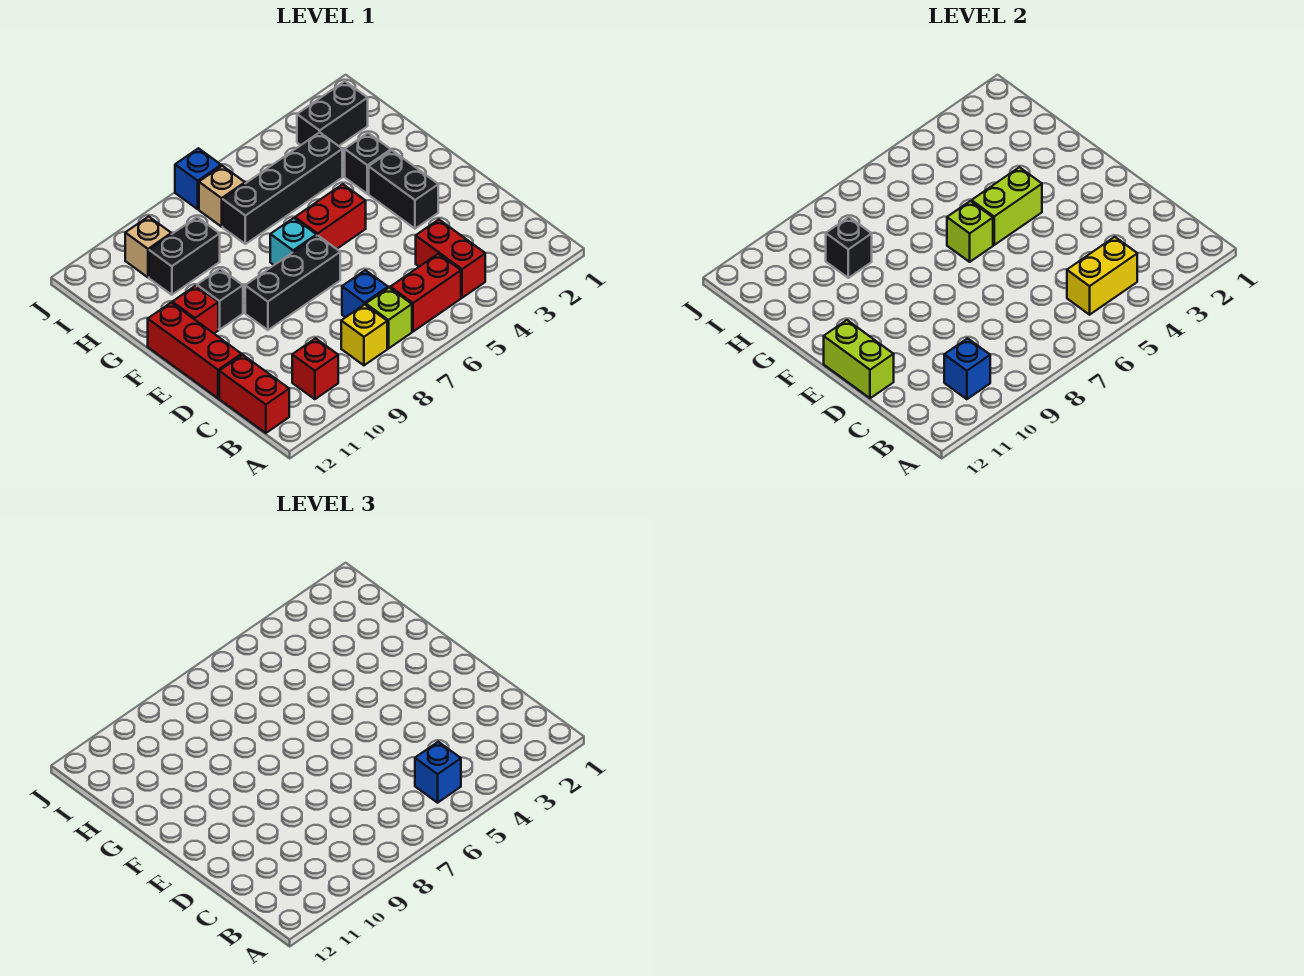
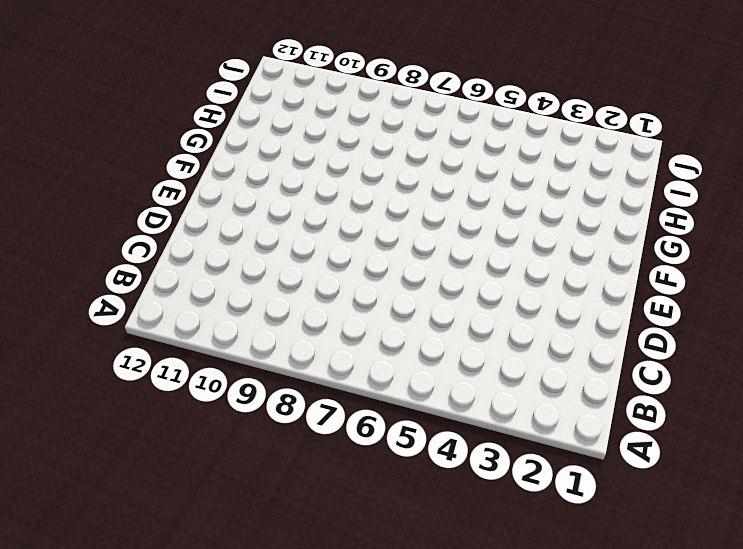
none -> red 1x2 brick [416,220,485,298]
none -> red 1x2 brick [390,254,461,332]
none -> lime 1x1 brick [366,288,412,348]

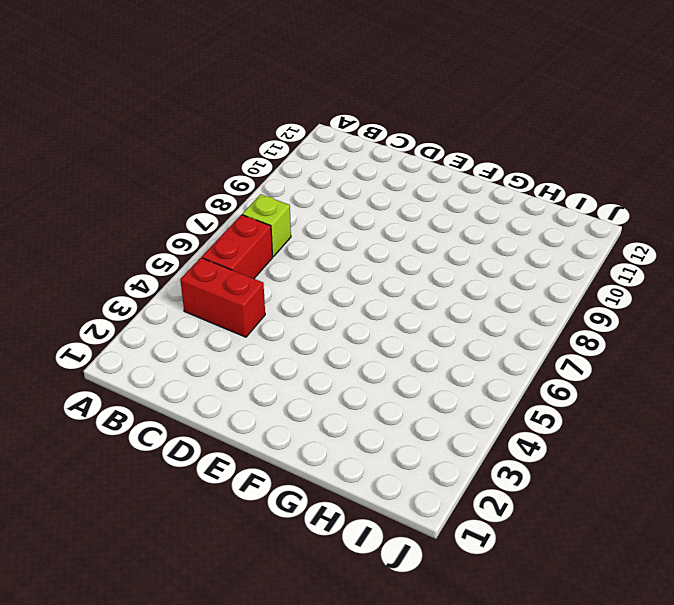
none -> yellow 1x1 brick [341,304,387,365]
none -> red 1x1 brick [292,338,338,399]
none -> red 1x2 brick [219,355,289,433]

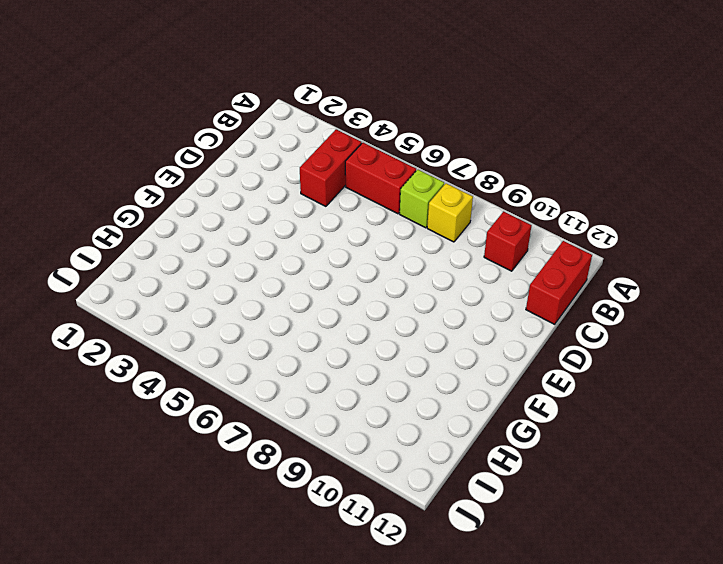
none -> blue 1x1 brick [342,270,388,317]
none -> red 1x3 brick [148,303,242,398]
none -> black 1x2 brick [369,150,438,229]

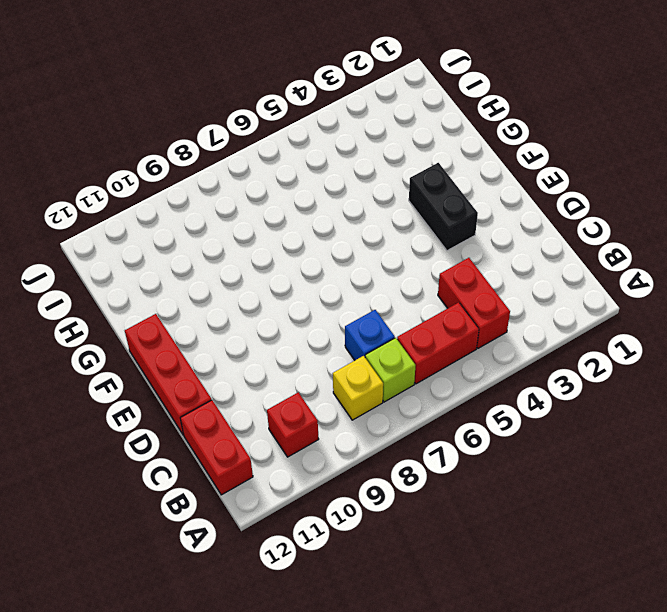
none -> black 1x3 brick [245,235,340,330]
none -> red 1x2 brick [295,184,366,249]
none -> cyan 1x1 brick [270,218,316,265]

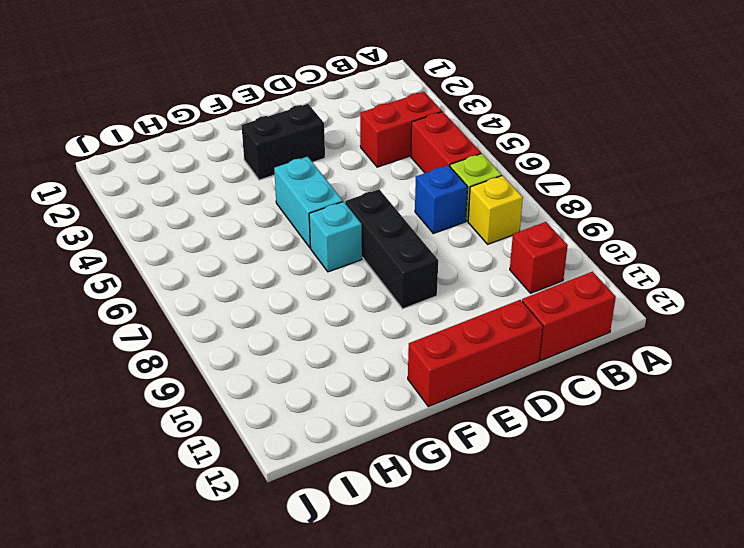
cyan 1x2 brick [274,157,343,248] -> red 1x2 brick [295,184,366,249]
none -> black 1x1 brick [197,269,243,330]
none -> red 1x1 brick [172,286,218,333]
none -> black 1x1 brick [345,133,391,194]

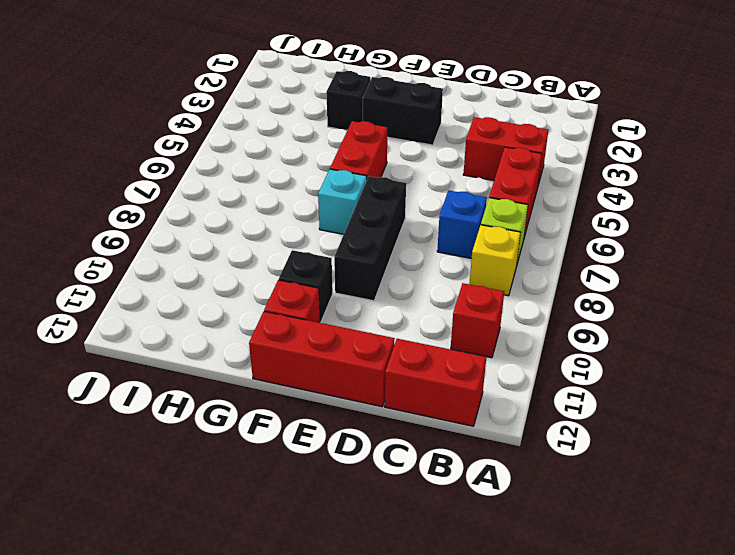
none -> black 1x4 brick [223,132,342,244]
none -> black 1x2 brick [149,217,220,295]
none -> black 1x2 brick [297,81,368,146]

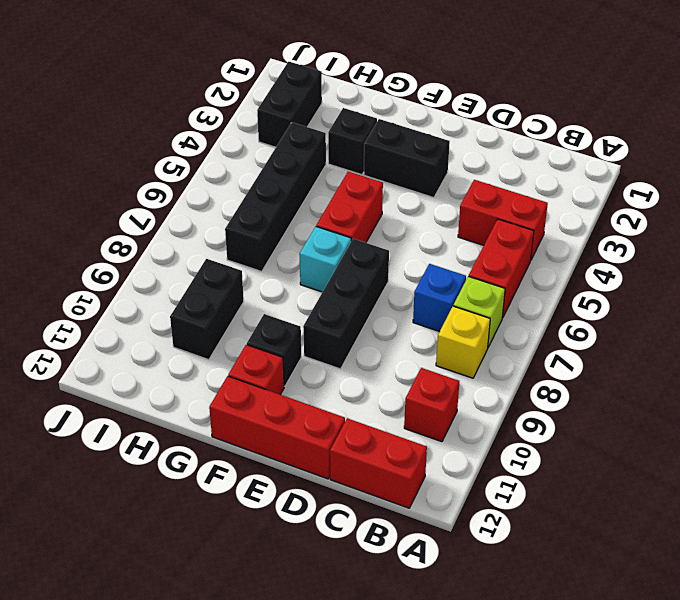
none -> tan 1x1 brick [199,166,245,227]
none -> tan 1x1 brick [125,216,171,277]
none -> blue 1x1 brick [175,148,221,209]

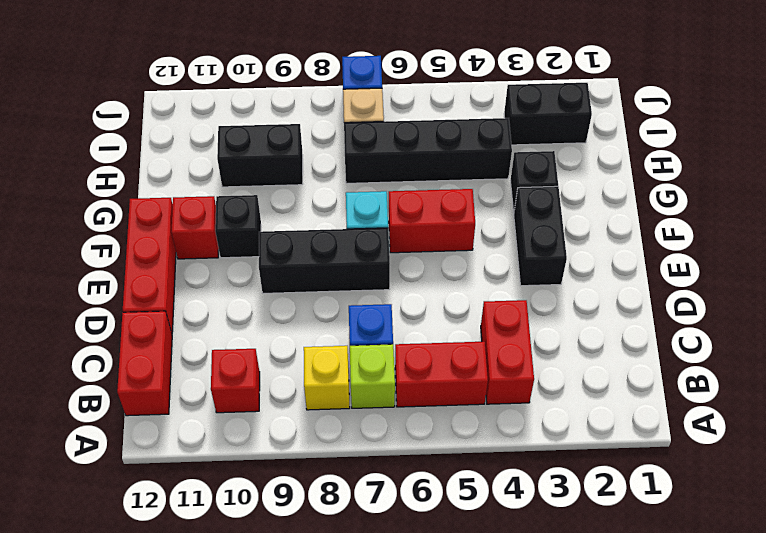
none -> tan 1x1 brick [125,216,171,277]
none -> yellow 1x2 brick [1067,237,1137,315]
none -> blue 1x1 brick [944,338,990,399]

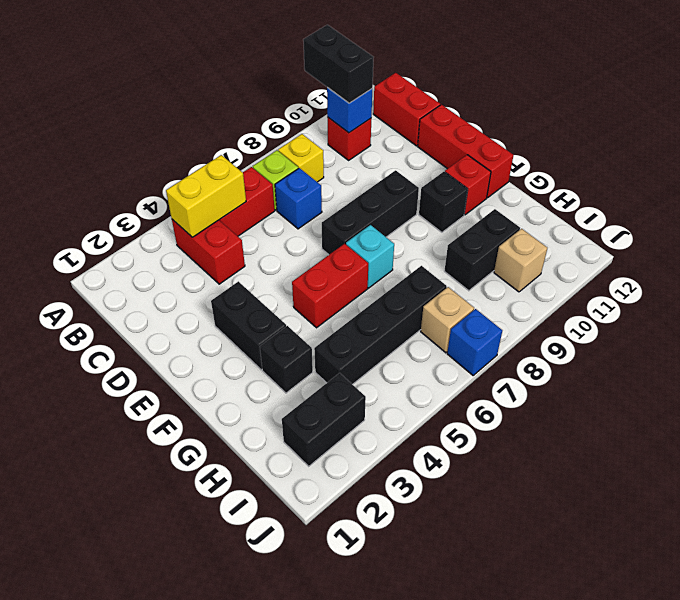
black 1x2 brick [303,25,373,103] -> none
none -> lime 1x2 brick [824,320,894,398]
none -> lime 1x2 brick [972,167,1042,245]
none -> lime 1x1 brick [947,201,993,262]

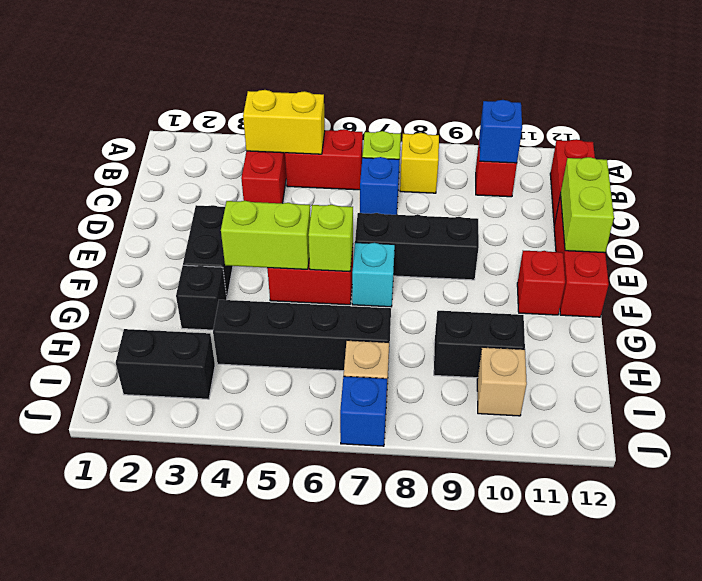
none -> black 1x1 brick [197,269,243,330]
none -> black 1x1 brick [826,217,872,278]
none -> blue 1x1 brick [415,742,461,803]

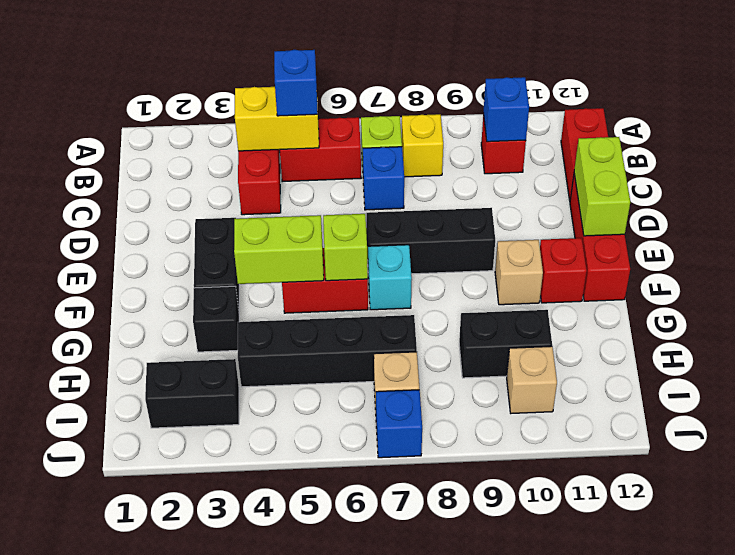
tan 1x1 brick [495,240,543,305] -> black 1x1 brick [197,269,243,330]
none -> black 1x1 brick [826,217,872,278]

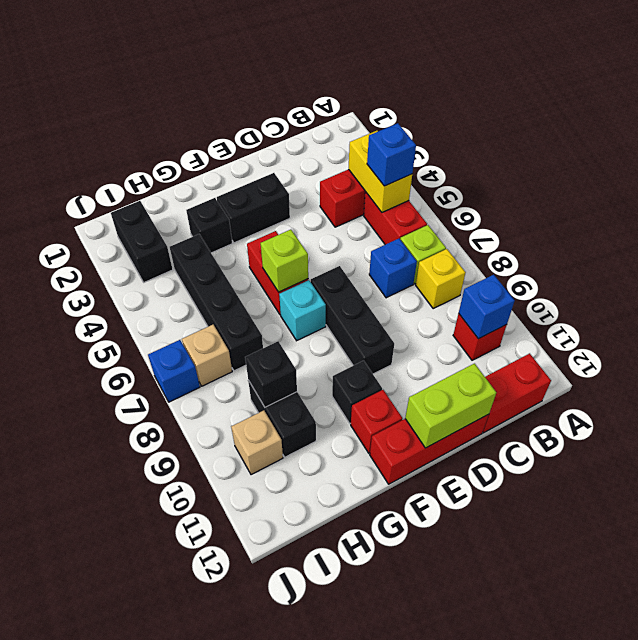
none -> lime 1x2 brick [972,167,1042,245]

